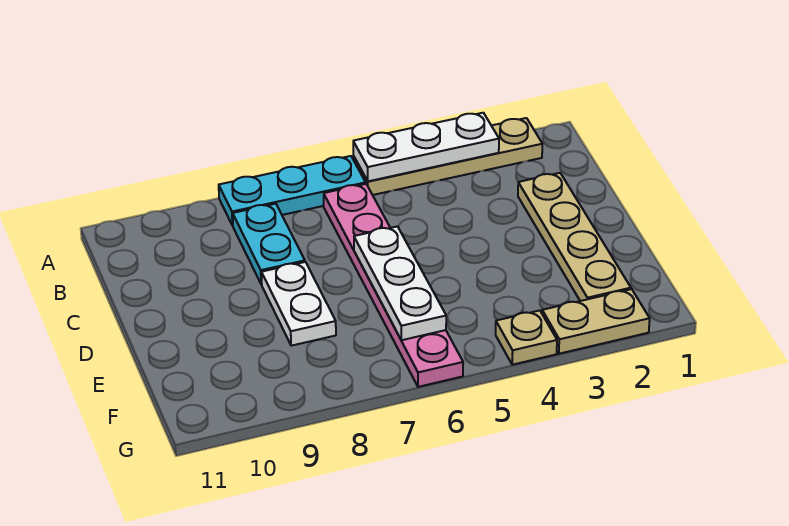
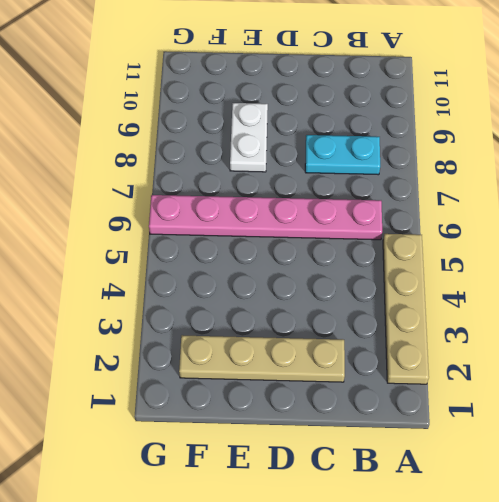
white 1x2 plate [230,103,268,172] -> white 1x2 plate turned to [261,262,336,346]
none -> cyan 1x3 plate [219,156,366,226]
none -> tan 1x2 plate [542,289,650,354]

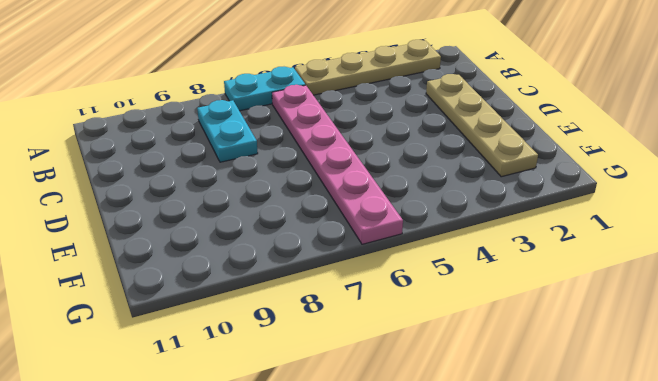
cyan 1x2 plate [224,67,305,111] -> cyan 1x3 plate [219,156,366,226]
none -> white 1x2 plate [261,262,336,346]
none -> tan 1x2 plate [542,289,650,354]

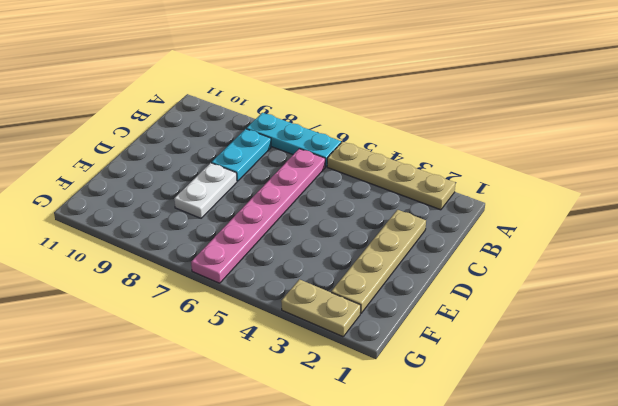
none -> tan 1x1 plate [496,310,557,365]
none -> white 1x3 plate [353,113,499,181]

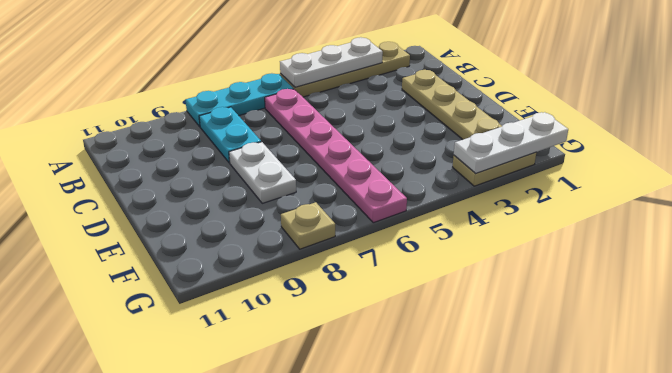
white 1x3 plate [454,112,568,174] -> white 1x3 plate turned to [354,226,446,340]
tan 1x1 plate [281,202,335,249] -> tan 1x1 plate moved to [496,310,557,365]

